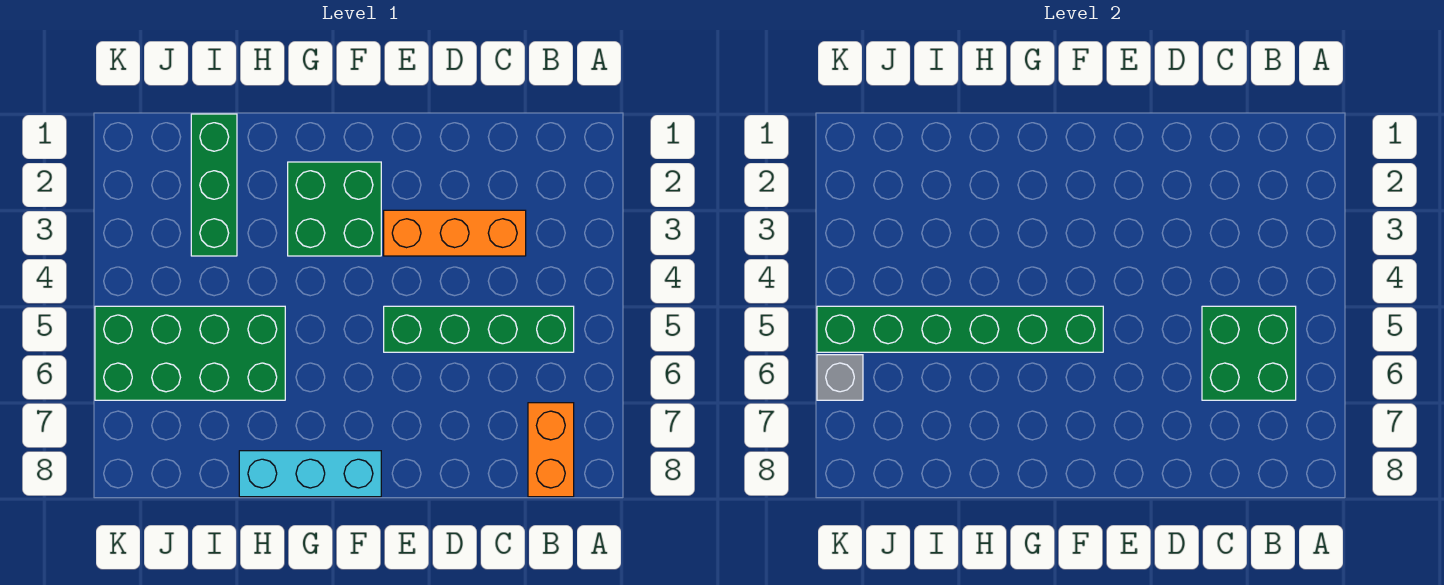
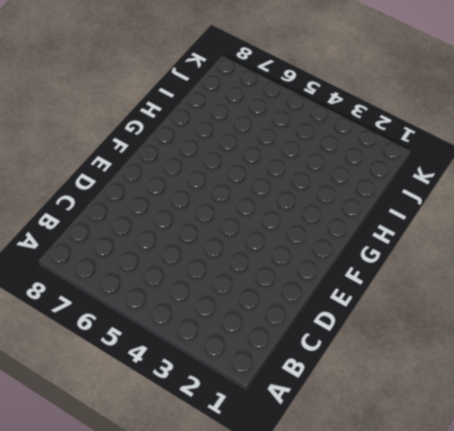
none -> green 1x4 brick [384,306,574,352]
none -> orange 1x2 brick [528,403,574,497]

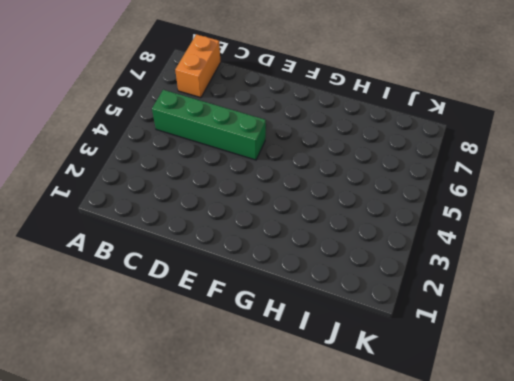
none -> orange 1x3 brick [384,210,526,256]
none -> green 2x2 brick [288,162,381,256]

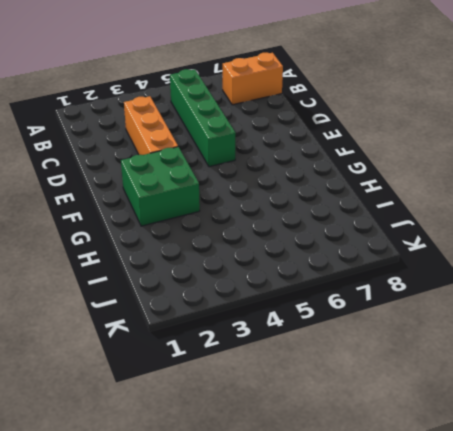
none -> cyan 1x3 brick [239,451,381,497]
none -> green 2x4 brick [95,306,285,400]

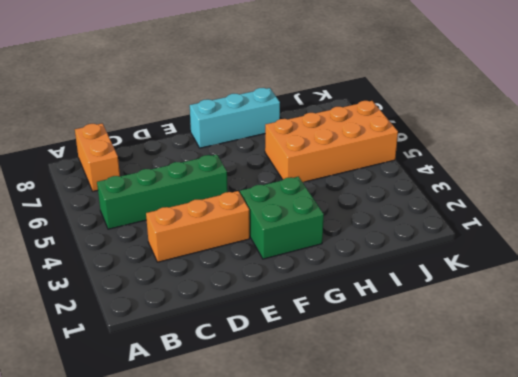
orange 2x4 brick [265,101,398,182] -> green 2x4 brick [95,306,285,400]
none -> green 1x3 brick [191,114,237,256]
none -> green 2x2 brick [1202,306,1296,400]

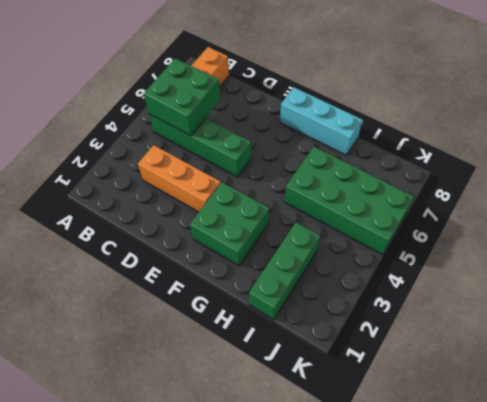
none -> green 1x6 brick [817,306,1103,352]
none -> grey 1x1 brick [817,355,863,400]

